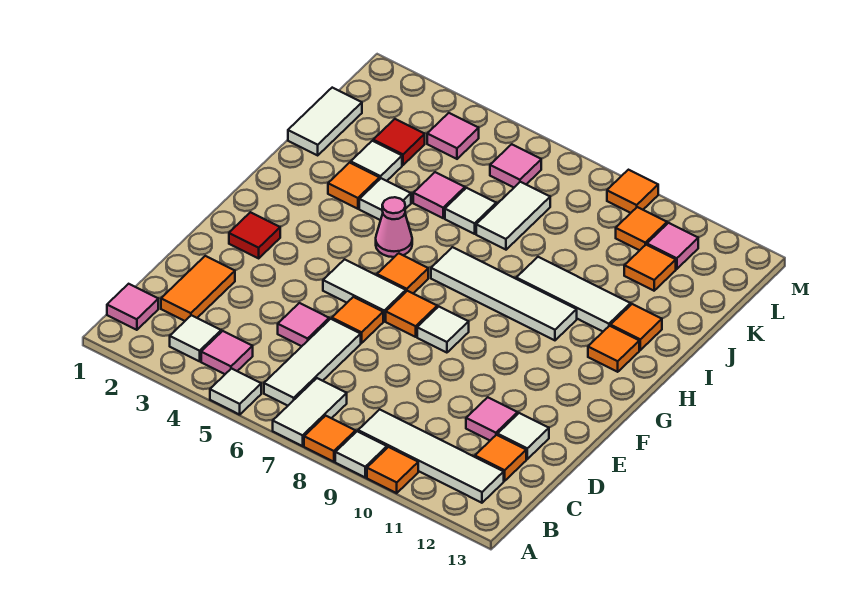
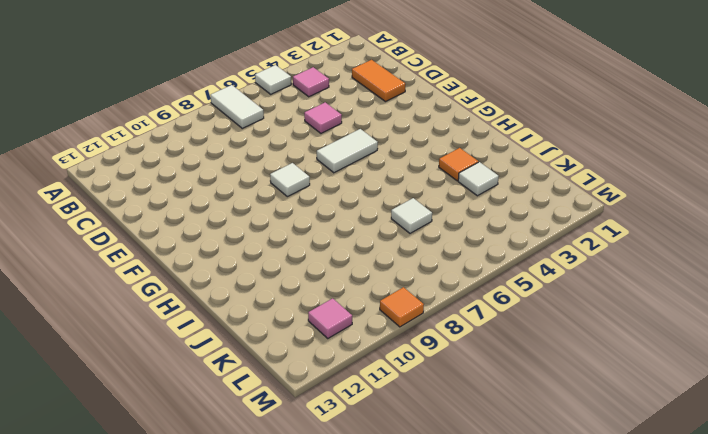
none -> orange 1x1 tile [304,416,356,462]
none -> white 1x1 tile [335,431,387,477]
none -> orange 1x1 tile [367,447,418,493]
none -> pink 1x1 tile [107,284,158,330]

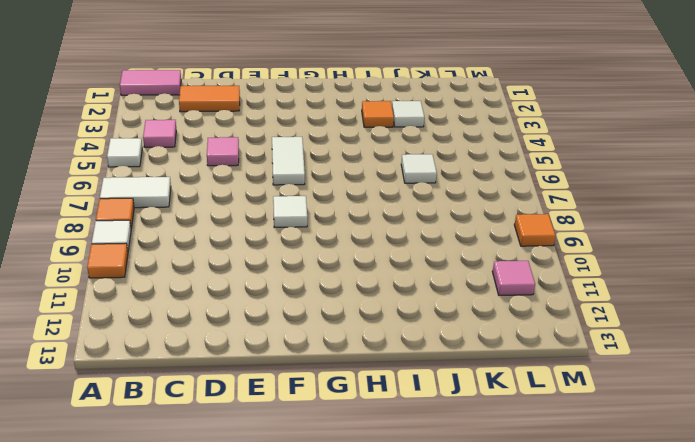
pink 1x2 tile [120,70,181,95] -> pink 1x1 tile [107,284,158,330]
none -> white 1x1 tile [170,315,221,361]
none -> white 1x3 tile [264,319,361,406]
none -> white 1x4 tile [358,409,504,503]
none -> orange 1x1 tile [475,435,526,481]

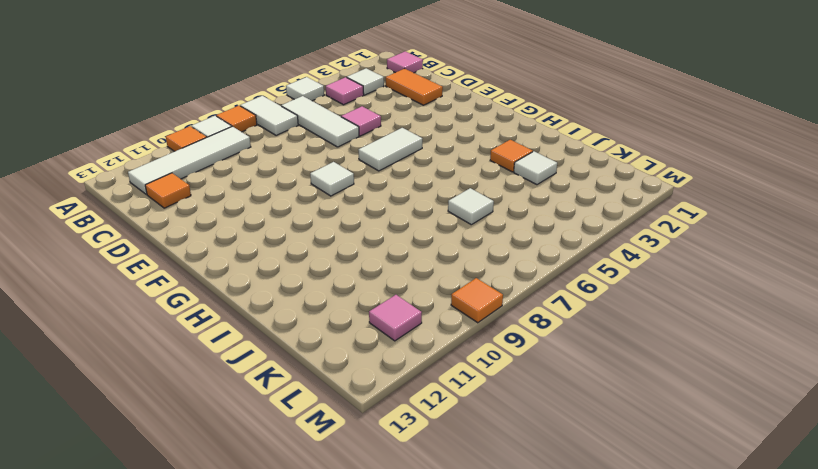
none -> pink 1x1 tile [466,397,518,440]
none -> white 1x1 tile [497,413,549,459]
none -> orange 1x1 tile [332,297,383,343]
none -> red 1x1 tile [229,212,280,258]

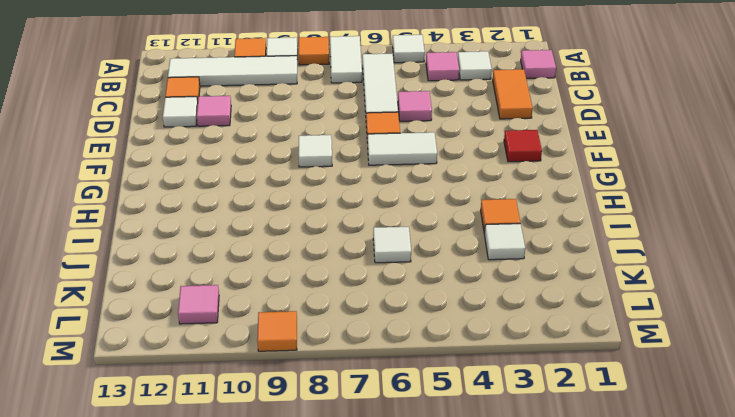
none -> orange 1x1 tile [386,291,437,337]
none -> orange 1x1 tile [377,253,428,293]
none -> pink 1x1 cone [376,197,412,257]
none -> white 1x4 tile [431,247,577,340]

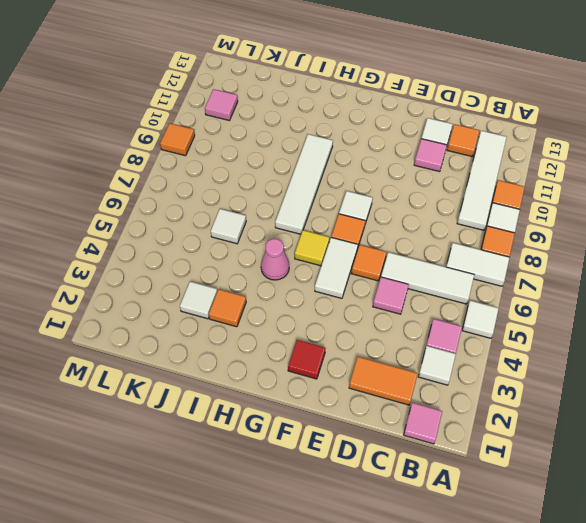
yellow 1x1 tile [295,230,329,266] -> orange 1x1 tile [377,253,428,293]
none -> orange 1x1 tile [588,326,639,372]
none -> white 1x1 tile [359,178,411,220]
none -> white 1x3 tile [516,257,631,331]
none -> orange 1x1 tile [611,304,662,350]

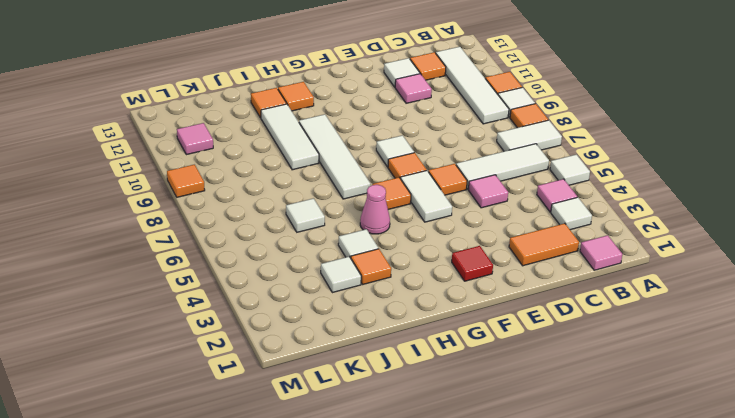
none -> white 1x2 tile [288,88,362,155]
none -> pink 1x1 tile [413,172,465,218]
none -> white 1x2 tile [476,182,550,250]
none -> red 1x1 tile [373,119,425,165]

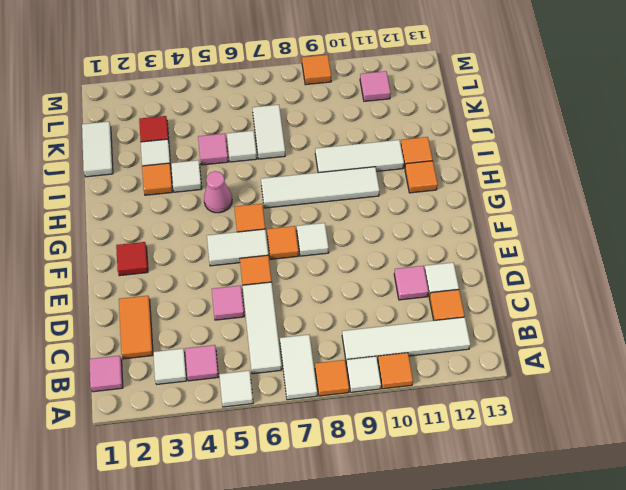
none -> orange 1x1 tile [624,245,676,291]
none -> pink 1x1 tile [427,113,479,159]
none -> pink 1x1 tile [490,144,541,187]
none -> orange 1x1 tile [616,207,667,250]

